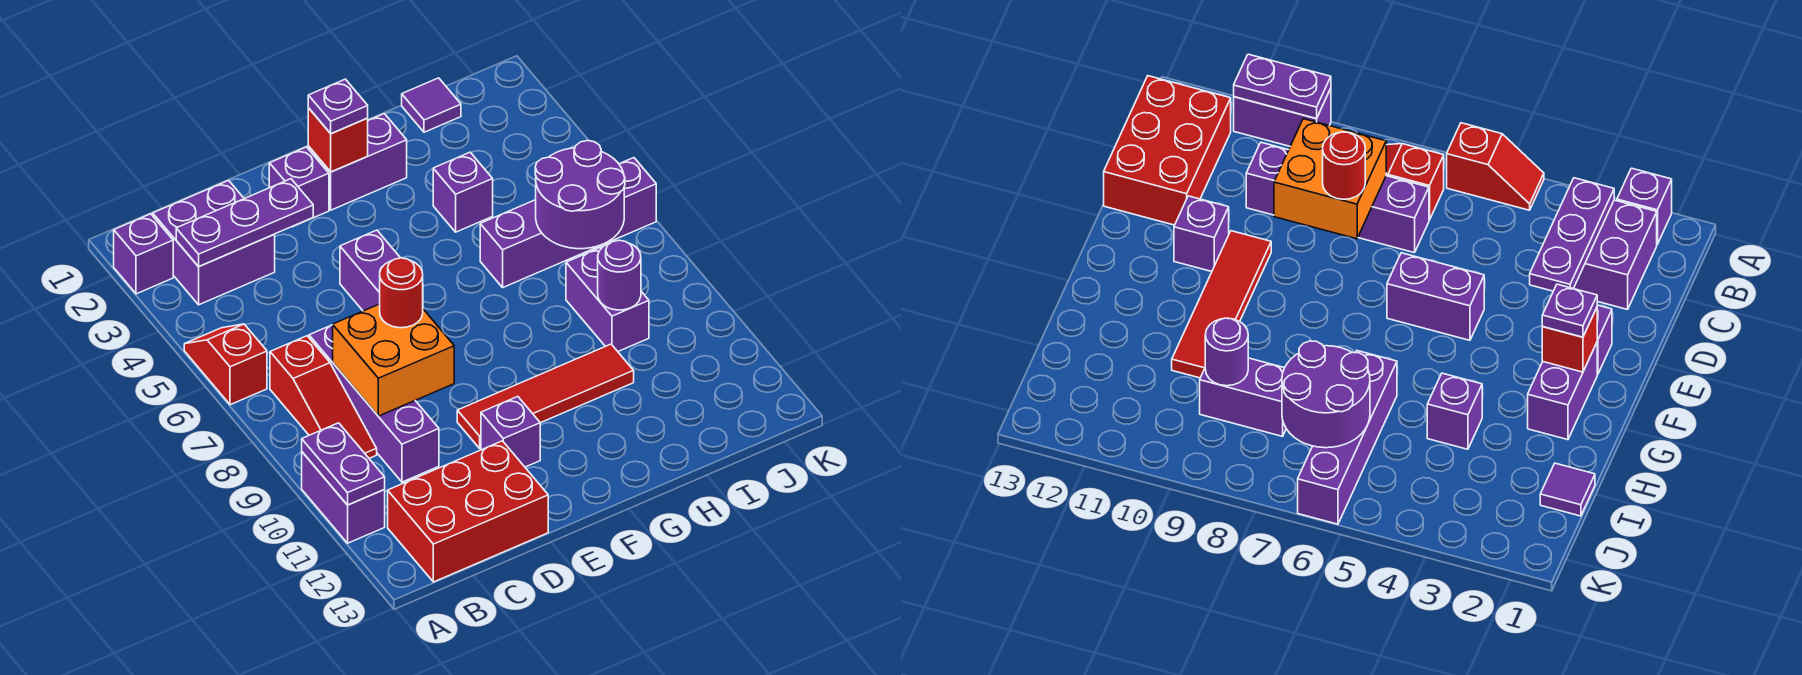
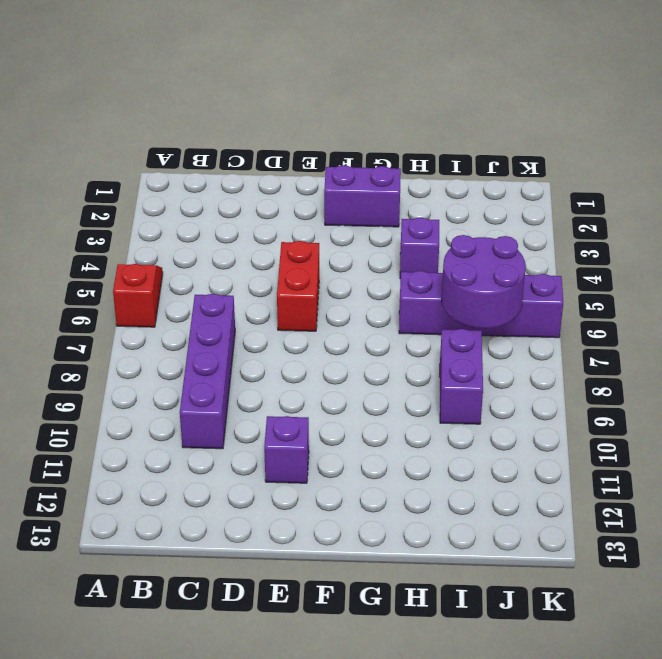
red 1x2 brick [277,241,319,331] -> purple 1x2 brick [340,230,400,311]
none -> purple 1x1 brick [114,214,173,294]
none -> purple 1x2 brick [302,452,385,543]
none -> purple 2x2 brick [153,181,275,305]

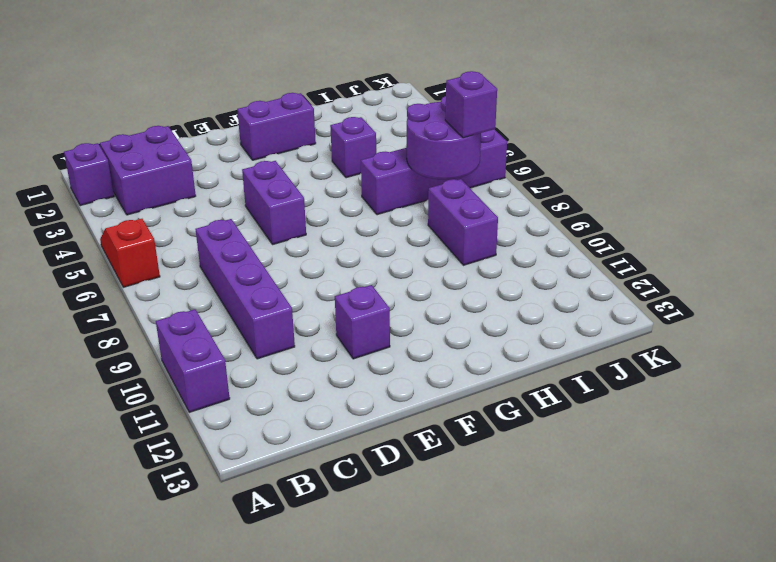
purple 1x1 brick [445,71,497,138] -> purple 1x1 brick moved to [269,147,329,227]
none -> red 1x3 slope [270,336,377,458]
none -> red 2x3 brick [388,441,548,582]
none -> red 1x4 tile [457,344,634,449]

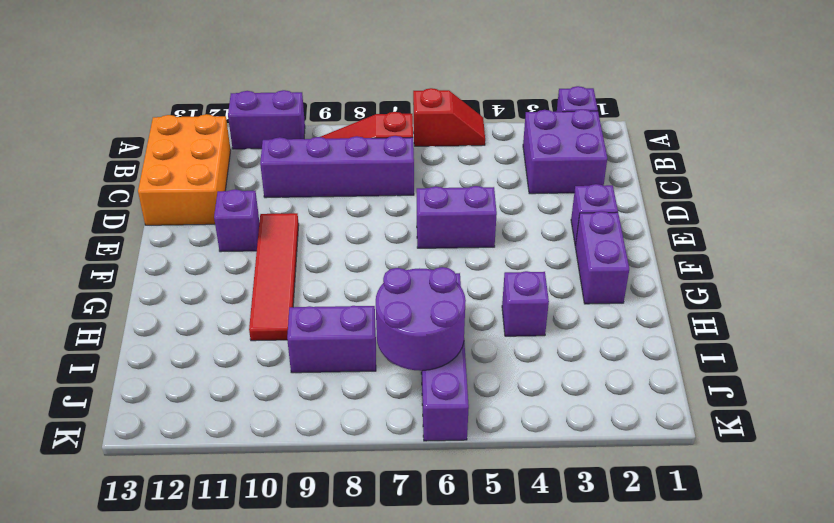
orange 2x3 brick [138,114,231,225] -> red 2x3 brick [388,441,548,582]
none -> purple 1x1 tile [402,78,461,132]
none -> purple 1x2 plate [302,423,385,505]
none -> purple 1x3 plate [176,179,313,267]

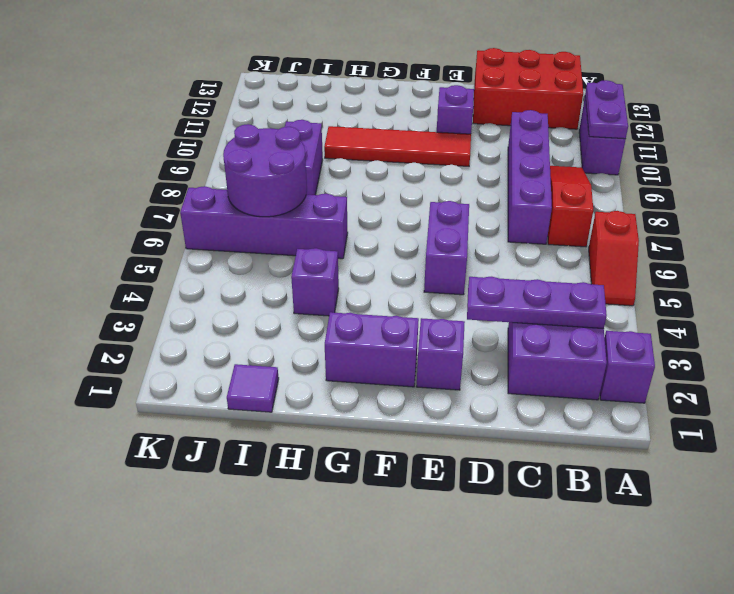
none -> orange 2x2 brick [333,304,454,416]
none -> red 1x1 brick [308,108,368,172]
none -> purple 1x1 round brick [598,240,641,310]

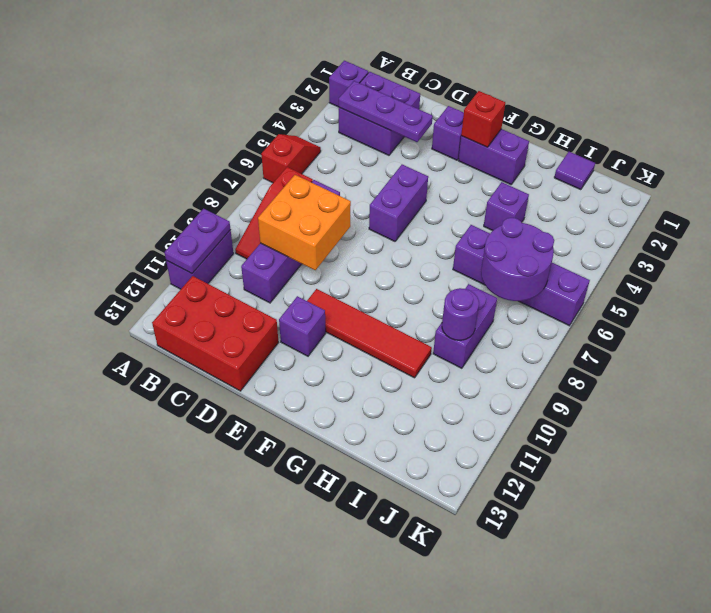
none -> red 1x1 round brick [380,258,423,328]
none -> purple 1x1 plate [308,79,368,133]

